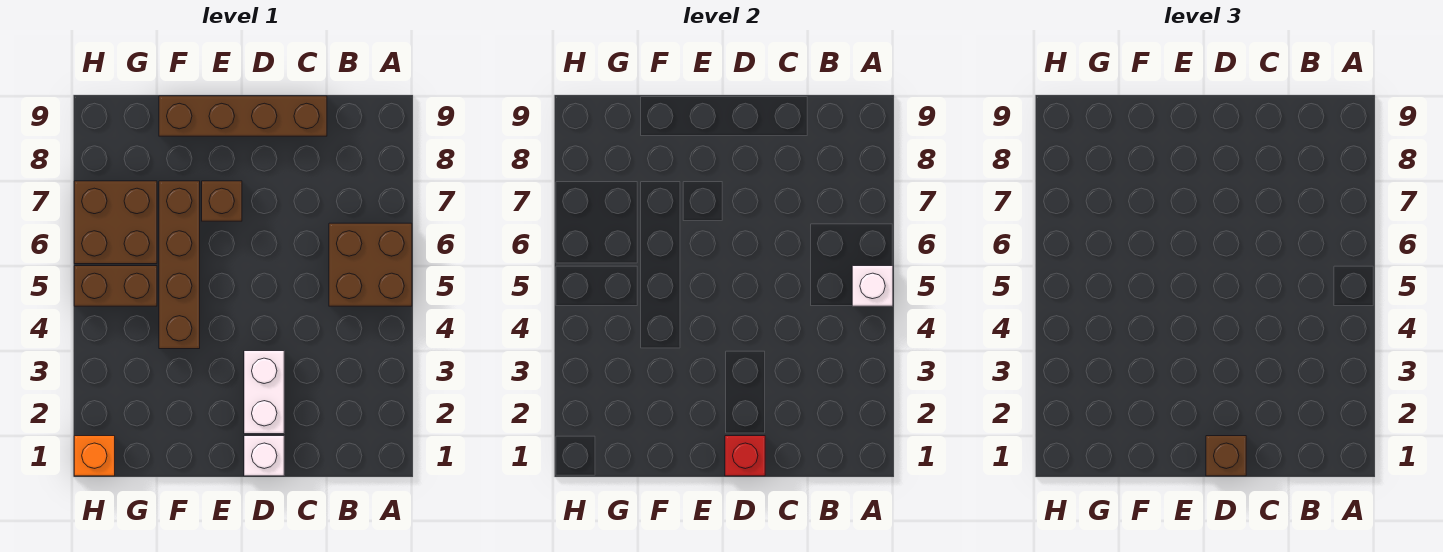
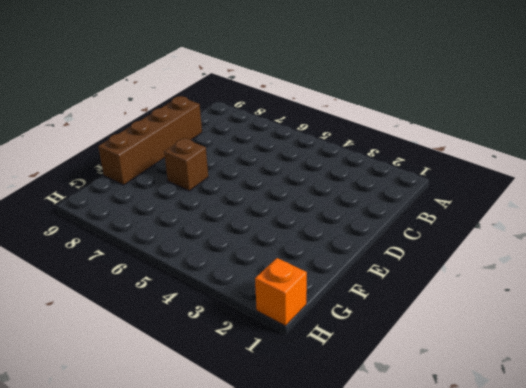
none -> brown 2x2 brick [329,223,412,306]
none -> white 1x1 brick [244,436,284,476]
none -> white 1x2 brick [244,351,284,434]

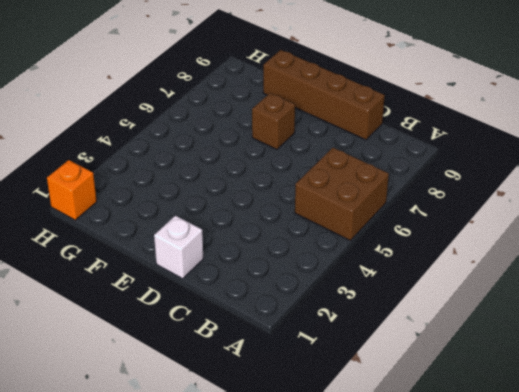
none -> white 1x2 brick [244,351,284,434]
none -> brown 1x4 brick [159,181,200,349]
none -> brown 1x2 brick [74,266,157,306]

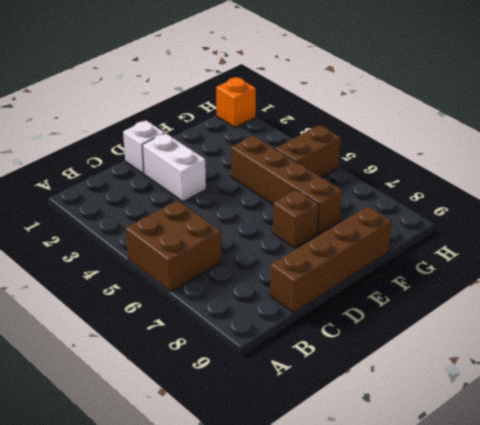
none -> brown 2x2 brick [74,181,157,264]
none -> white 1x1 brick [852,266,893,306]
none -> red 1x1 brick [725,436,765,476]

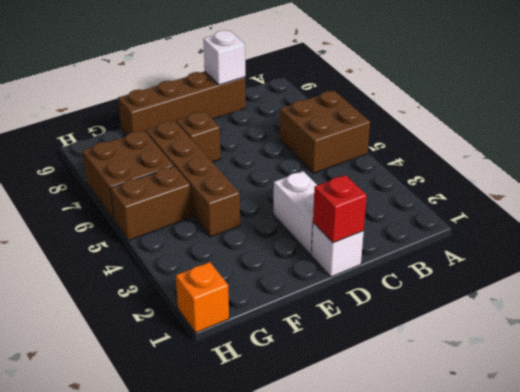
white 1x1 brick [203,30,245,85] -> white 1x1 brick moved to [852,266,893,306]
none -> brown 1x1 brick [1206,436,1246,476]

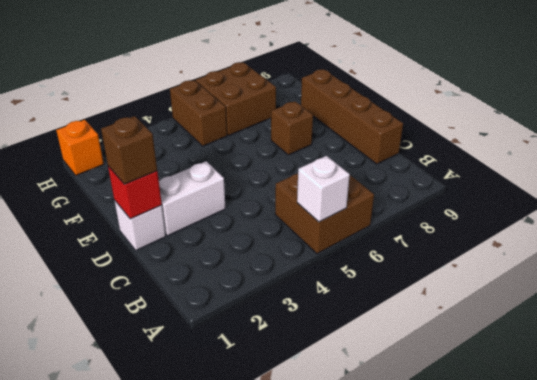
none -> brown 1x4 brick [159,181,200,349]

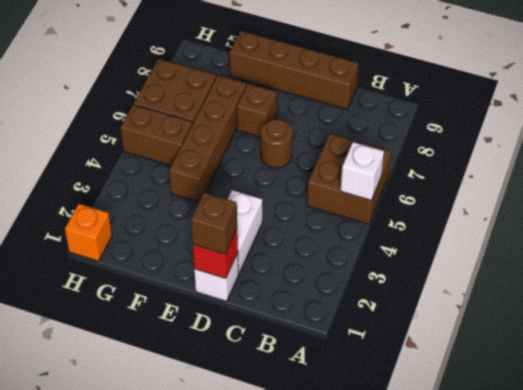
brown 1x1 round brick [261,119,292,168] -> none

